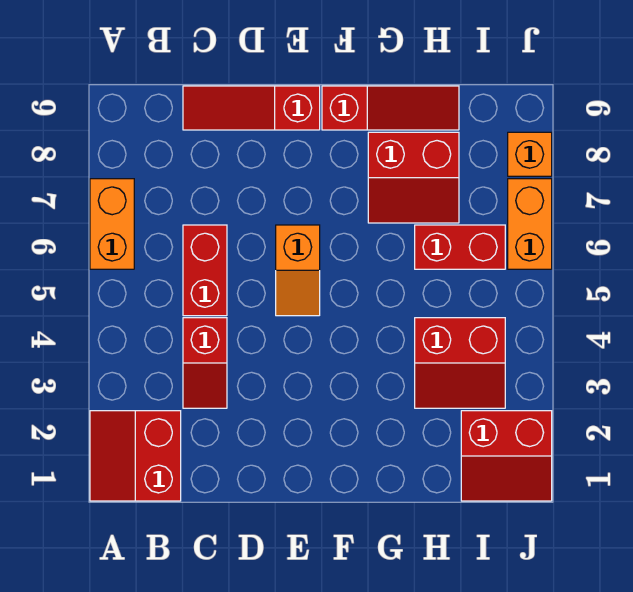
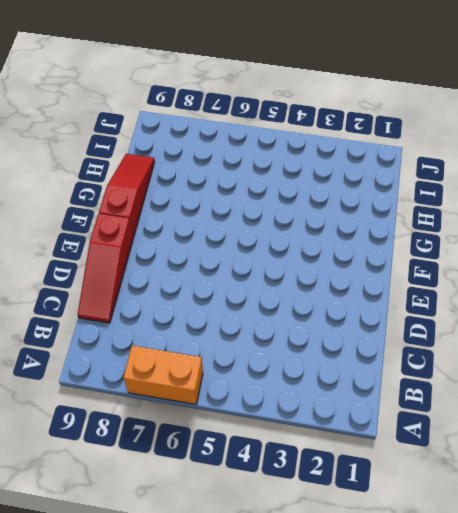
none -> red 2x2 slope [90,411,181,501]
none -> red 1x2 slope [183,318,227,408]
none -> red 1x2 brick [183,225,227,316]

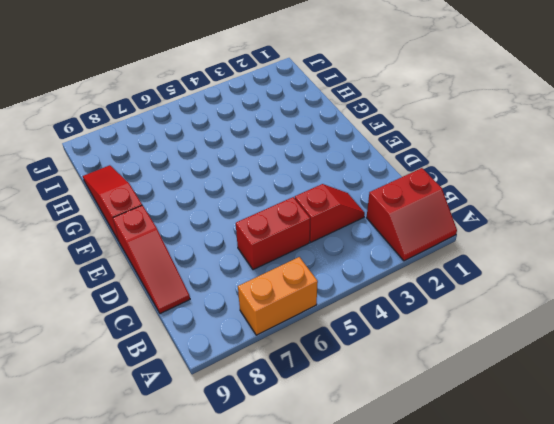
none -> orange 1x2 slope [276,225,320,316]
none -> red 2x2 slope [368,132,459,223]
none -> red 2x2 slope [415,318,505,408]

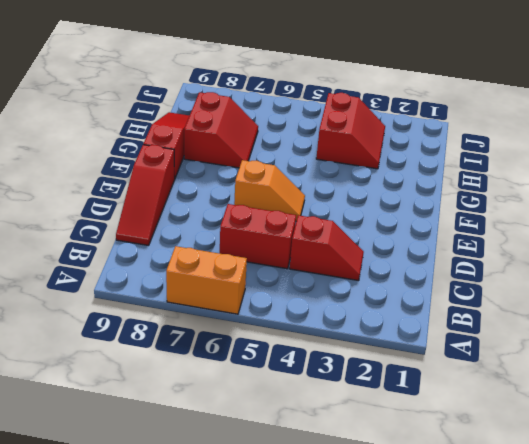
none -> red 2x2 slope [90,411,181,501]
none -> red 1x2 brick [415,225,505,269]
none -> red 2x2 slope [461,411,552,501]

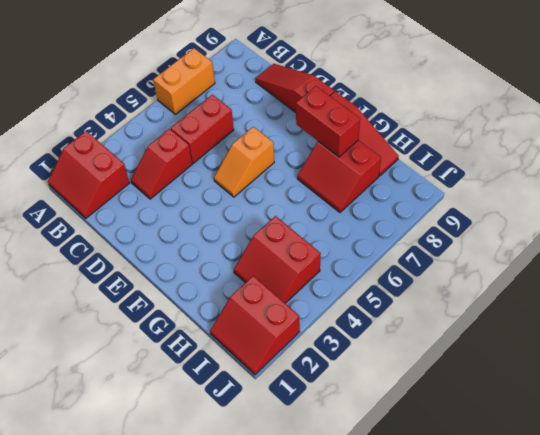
red 2x2 slope [48,131,129,218] -> red 2x2 slope turned to [90,411,181,501]
red 1x2 brick [296,86,360,157] -> red 1x2 brick moved to [415,225,505,269]
none -> orange 1x2 brick [508,179,552,269]
none -> orange 1x1 brick [508,132,552,176]

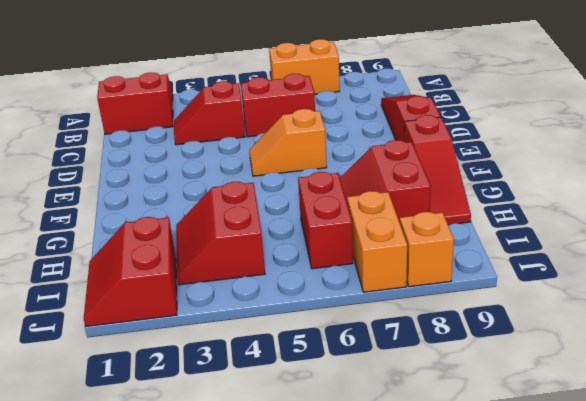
orange 1x2 brick [347,191,407,292] -> orange 1x2 brick turned to [508,179,552,269]

